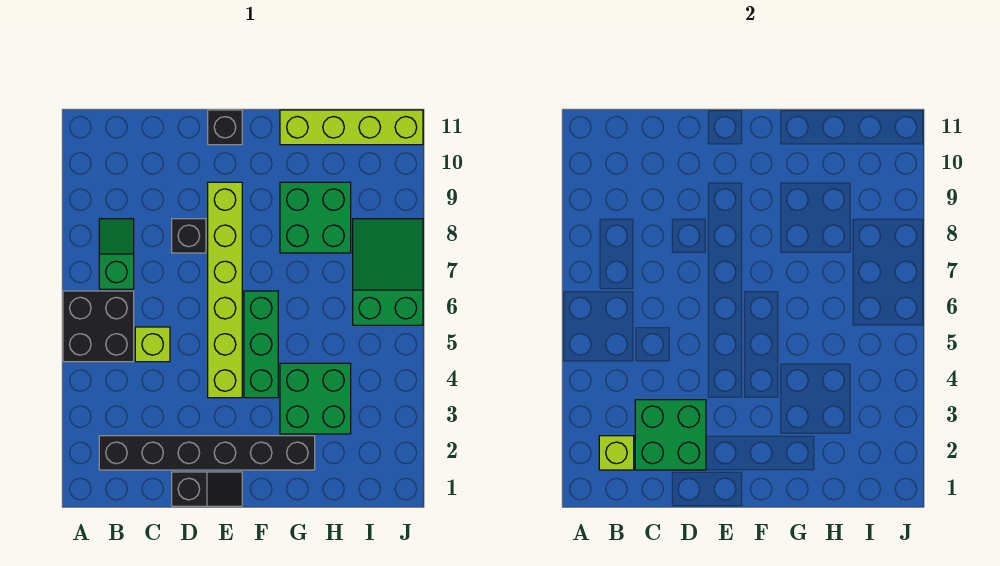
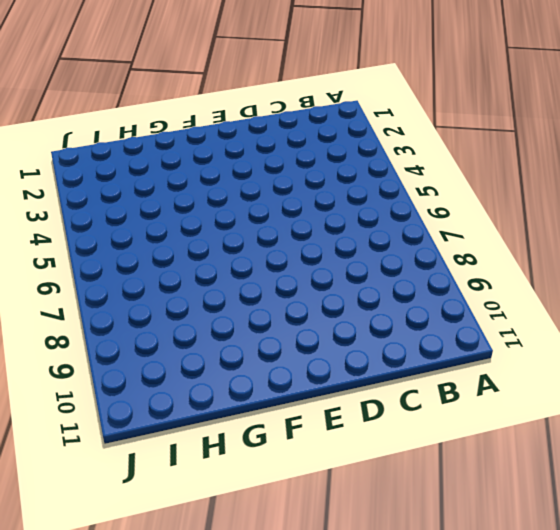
none -> black 2x2 brick [63,291,134,362]
none -> black 1x6 brick [99,436,315,470]
none -> green 1x2 slope [99,219,134,289]

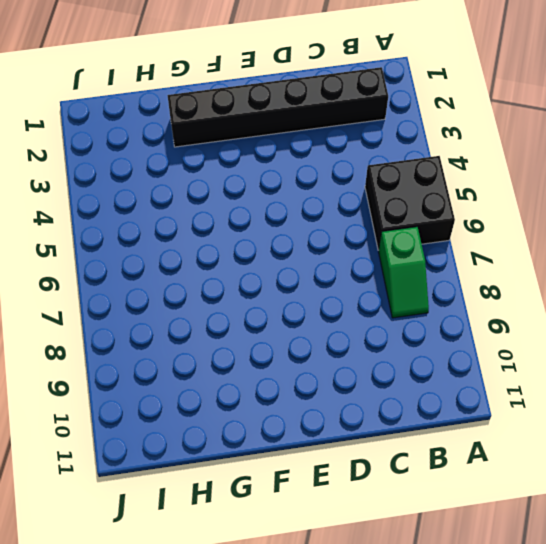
none -> lime 1x1 brick [135,327,170,362]
none -> black 1x2 slope [172,472,242,506]
none -> black 1x1 brick [172,219,206,253]

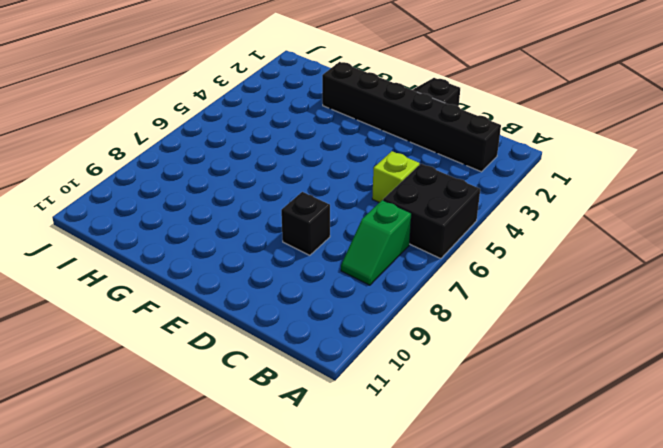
none -> lime 1x6 brick [208,182,242,398]
none -> black 1x1 brick [208,110,242,145]
none -> green 1x3 brick [244,291,278,398]

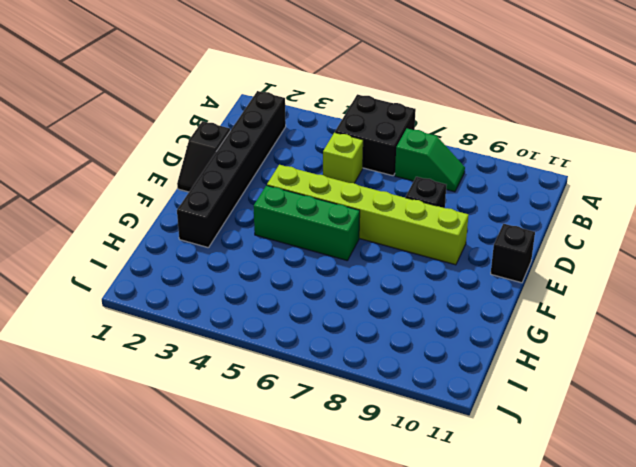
none -> green 2x2 brick [280,363,351,434]
none -> green 2x2 brick [280,182,351,253]
none -> lime 1x4 brick [280,110,423,145]

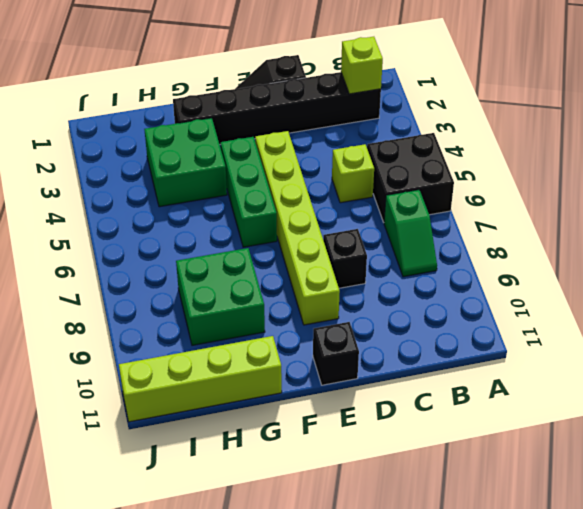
none -> green 2x3 slope [353,219,423,325]
none -> green 2x2 brick [635,400,706,470]

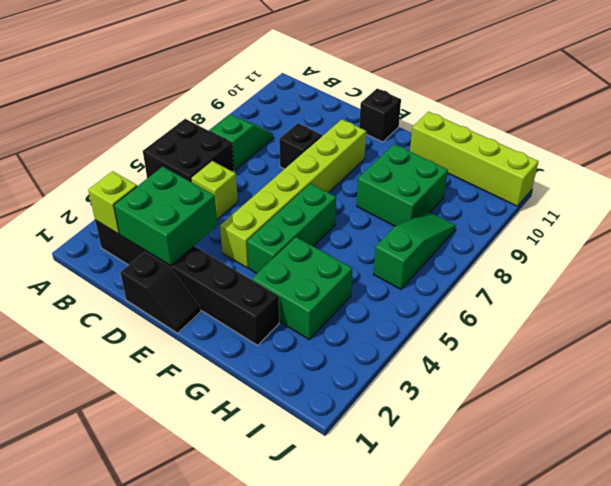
green 1x3 slope [373,212,456,290] -> green 2x3 slope [353,219,423,325]

